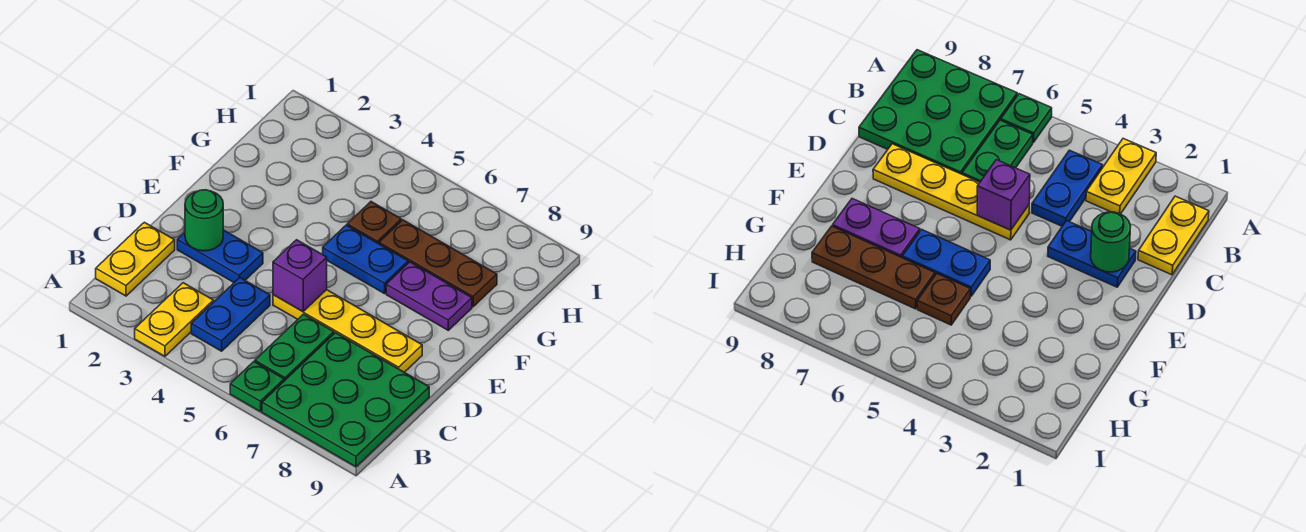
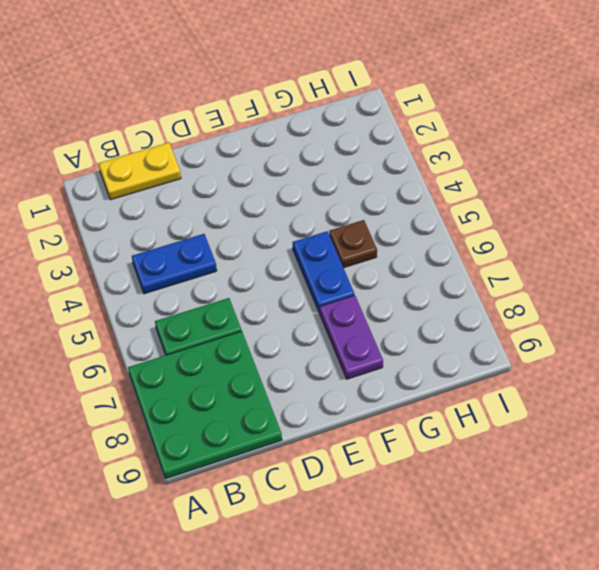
none -> yellow 1x2 plate [135,283,213,356]
none -> green 1x1 plate [230,362,284,412]
none -> blue 1x2 plate [177,230,263,282]

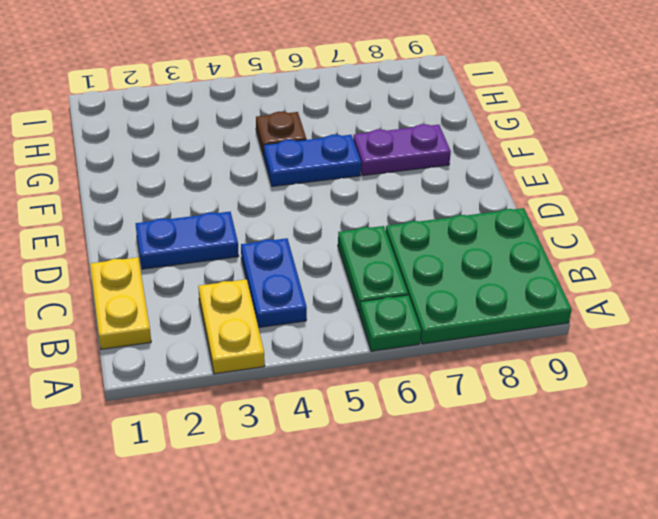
none -> yellow 1x4 plate [273,290,422,372]
none -> brown 1x3 plate [379,220,497,307]
none -> green 1x1 round brick [185,190,223,251]

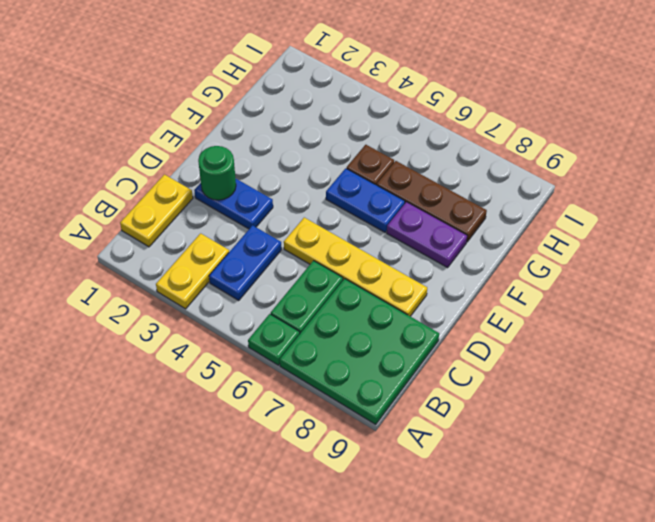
none -> purple 1x1 brick [273,240,327,312]

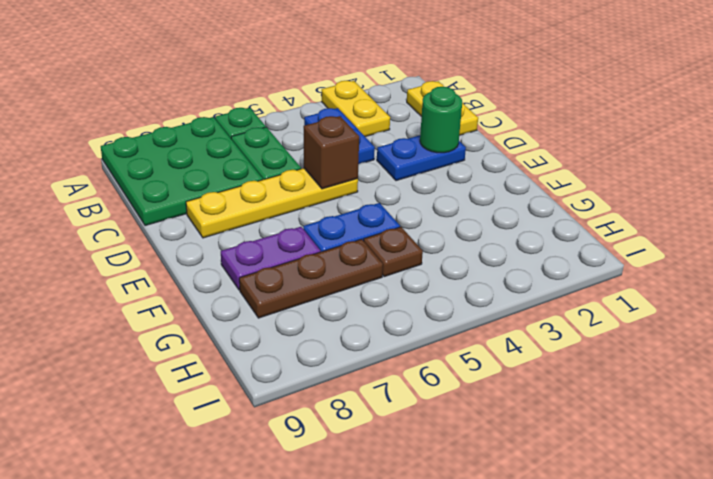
brown 1x1 brick [304,116,359,189] -> purple 1x1 brick [273,240,327,312]

